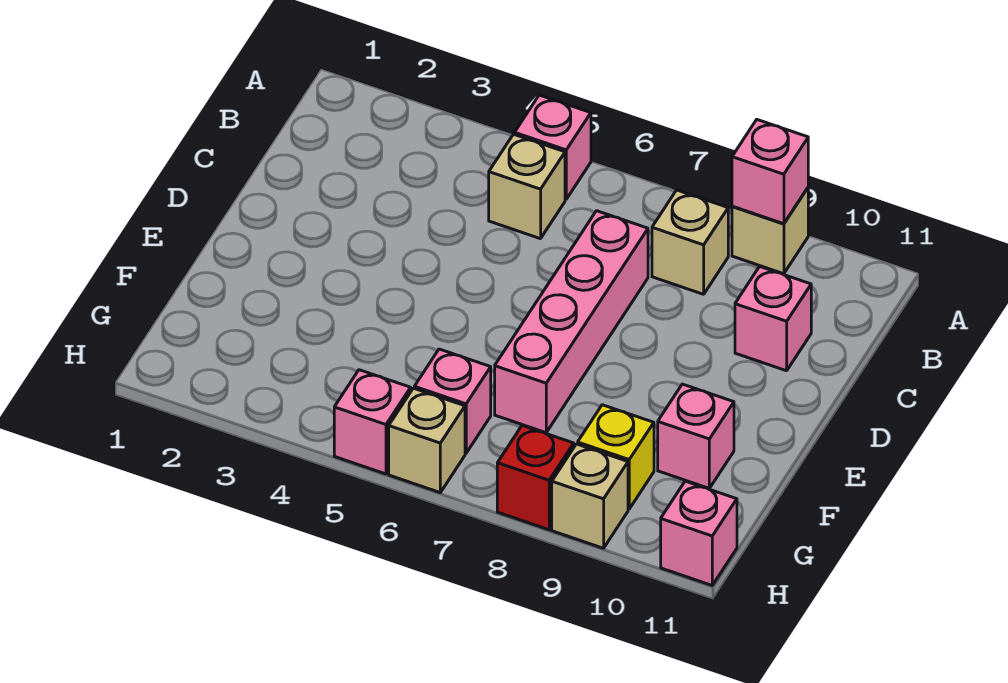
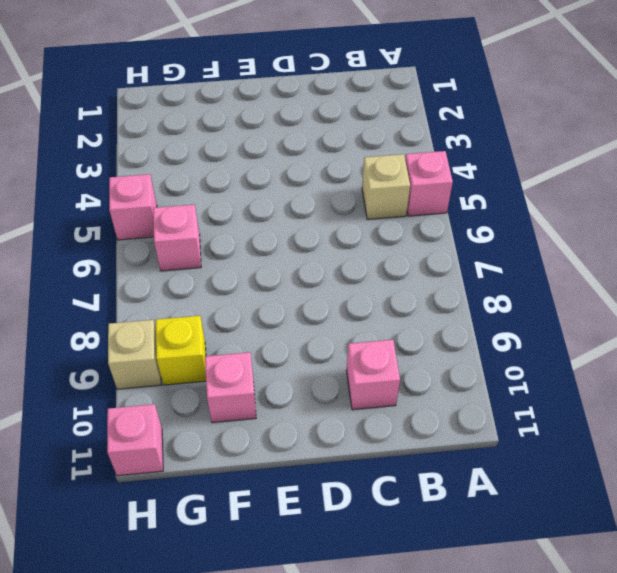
none -> tan 1x1 brick [732,188,808,274]
none -> tan 1x1 brick [652,190,728,294]
none -> pink 1x4 brick [495,211,648,433]

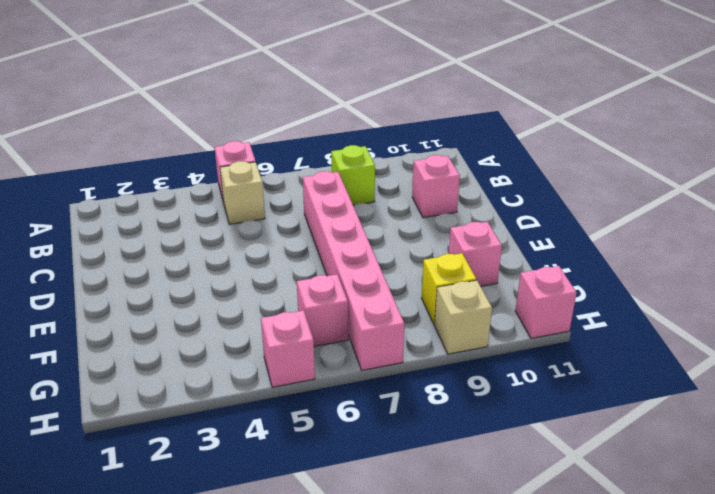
lime 1x1 brick [331,145,375,205] -> tan 1x1 brick [652,190,728,294]
pink 1x6 brick [303,171,405,370] -> pink 1x4 brick [495,211,648,433]
none -> tan 1x1 brick [732,188,808,274]
none -> tan 1x1 brick [389,388,465,492]
none -> red 1x1 brick [497,426,574,530]

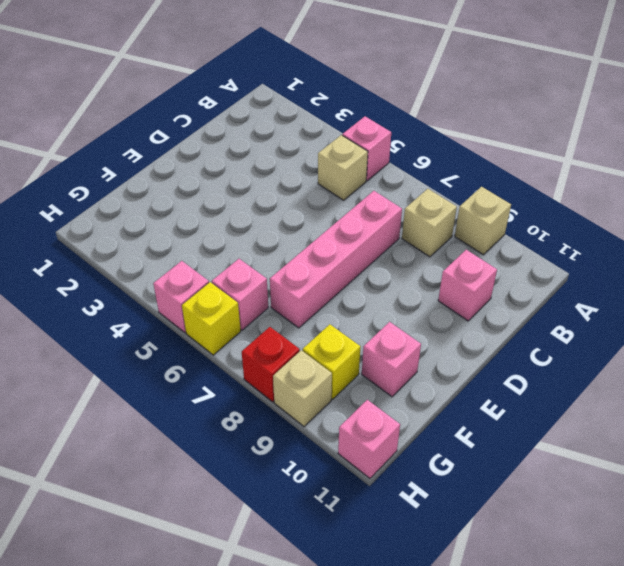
yellow 1x1 brick [182,282,241,355] -> tan 1x1 brick [389,388,465,492]
none -> pink 1x1 brick [732,120,808,224]

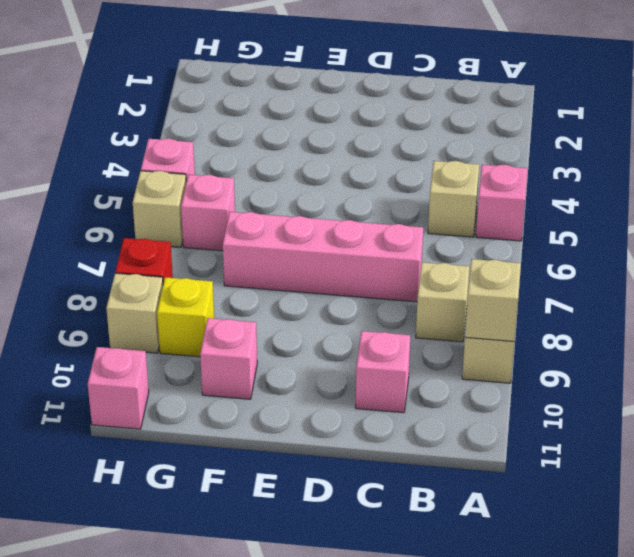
tan 1x1 brick [465,259,521,341] -> pink 1x1 brick [732,120,808,224]

